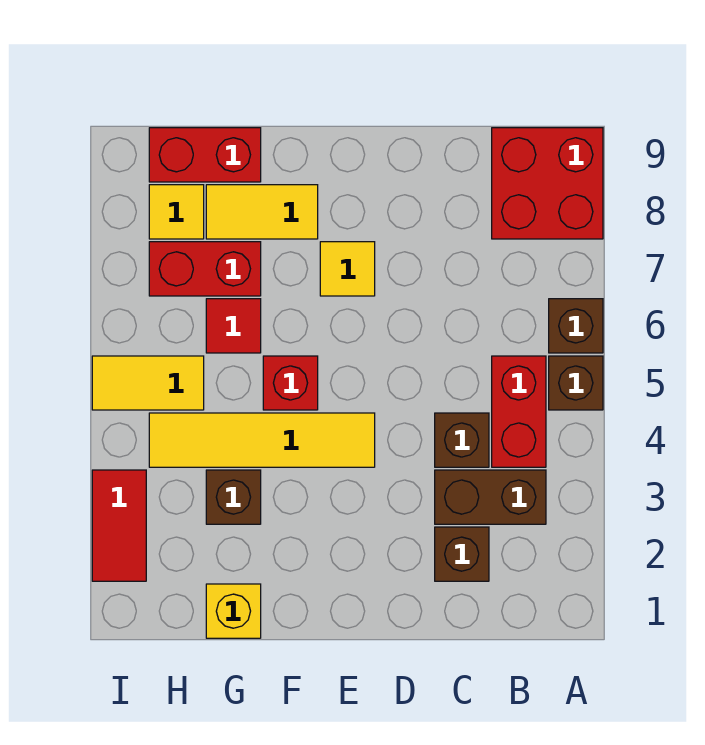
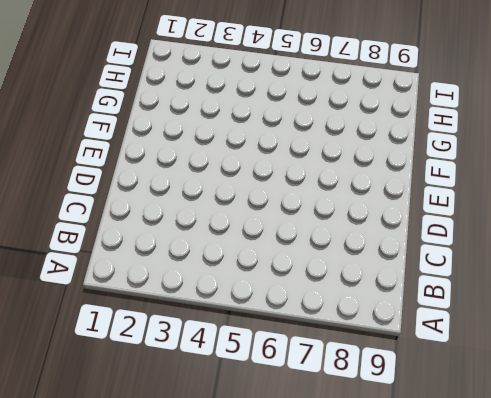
none -> brown 1x1 brick [549,356,603,410]
none -> brown 1x1 brick [549,299,603,353]
none -> red 2x2 brick [492,128,603,239]

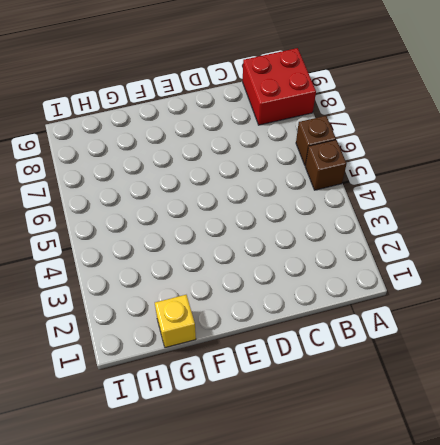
none -> brown 1x2 brick [435,470,546,524]
none -> red 1x2 brick [492,356,546,467]
none -> brown 1x1 brick [435,527,489,581]

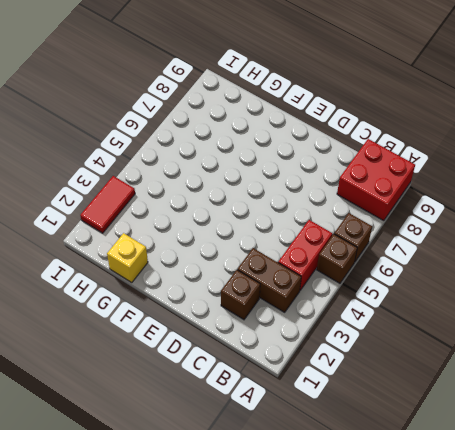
none -> brown 1x1 brick [435,413,489,467]
none -> yellow 1x4 tile [149,413,375,467]
none -> yellow 1x1 tile [320,242,375,296]

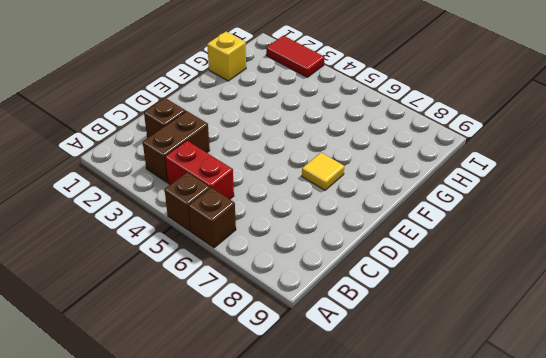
none -> red 2x2 brick [492,128,603,239]
none -> brown 1x1 brick [435,413,489,467]
none -> yellow 1x4 tile [149,413,375,467]

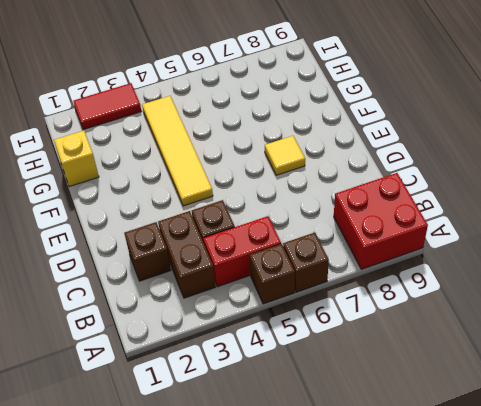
none -> red 1x1 brick [263,356,318,410]
none -> yellow 1x2 tile [206,185,318,239]
none -> brown 1x1 brick [206,470,261,524]

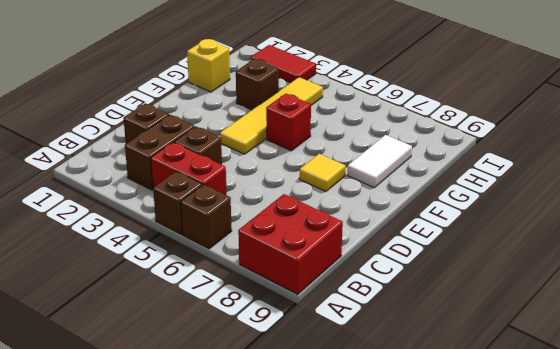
white 1x2 tile [347,135,412,188] -> yellow 1x2 tile [206,185,318,239]
none -> red 1x1 tile [206,299,261,353]
none -> red 1x2 brick [149,242,261,296]
none -> red 1x2 brick [149,128,261,182]

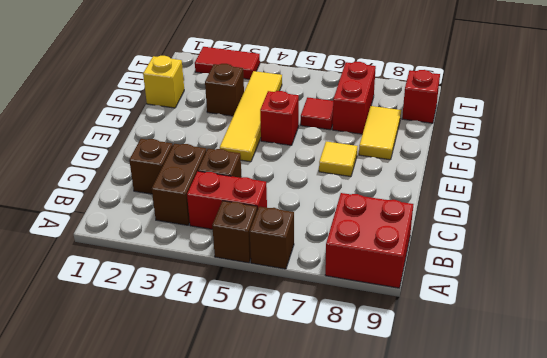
red 1x1 brick [402,70,440,123] -> red 1x2 brick [149,128,261,182]
none -> yellow 1x2 tile [92,356,204,410]
none -> yellow 1x1 tile [149,185,204,239]

